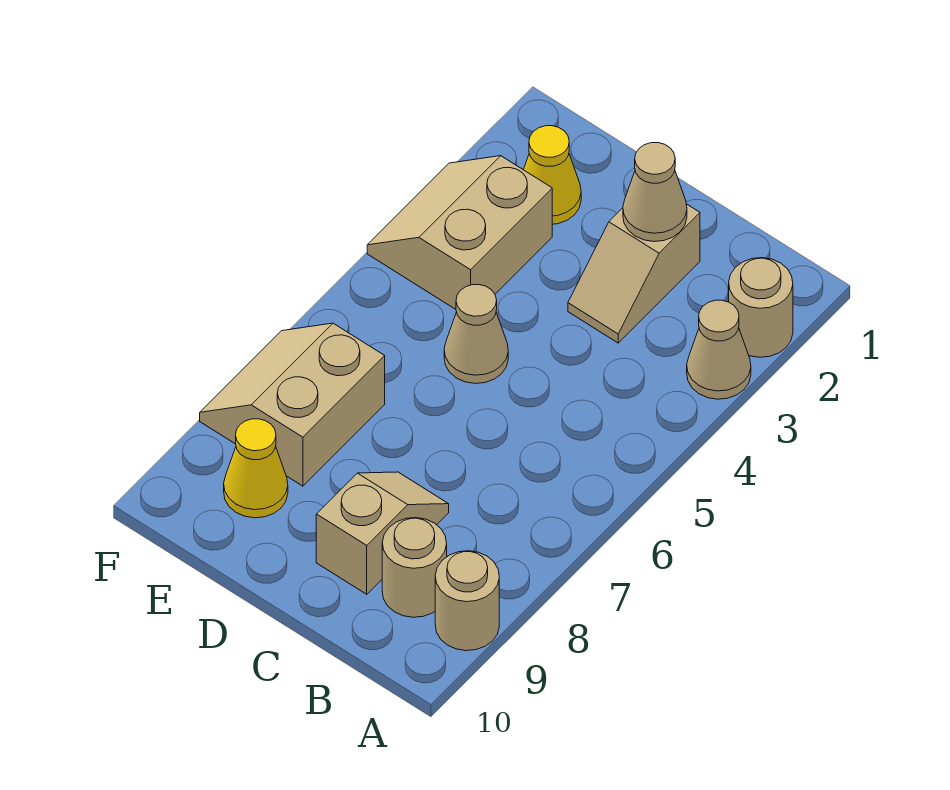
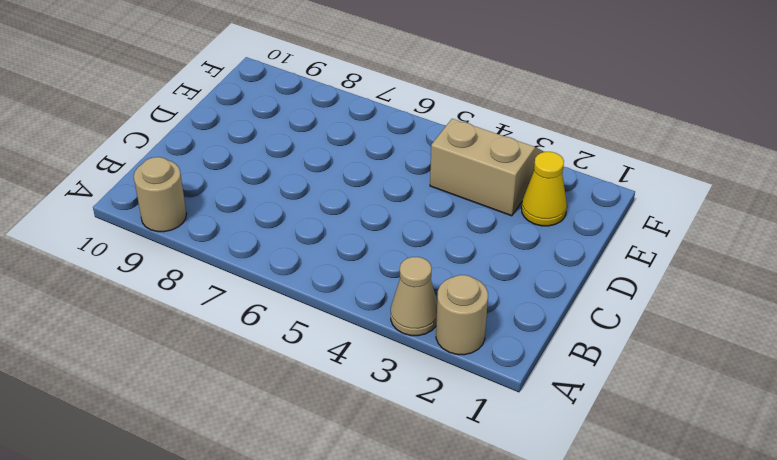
none -> tan 1x1 round brick [382,518,447,617]
none -> tan 1x2 slope [568,204,700,343]
none -> tan 1x2 slope [316,472,449,594]

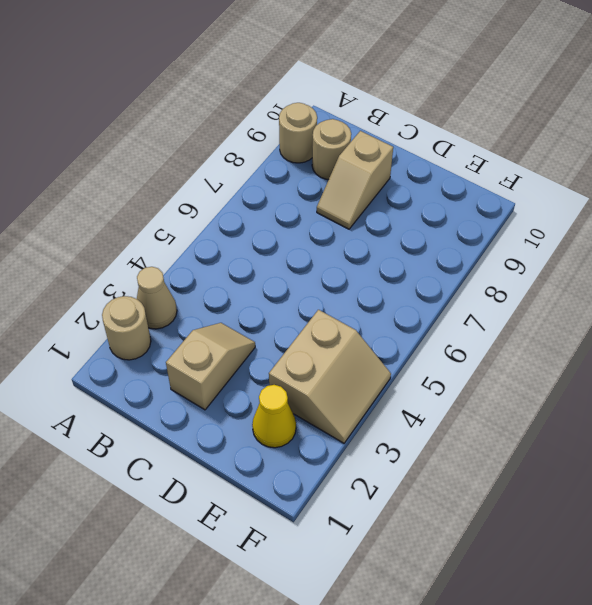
none -> tan 1x1 cone [444,285,508,383]
none -> tan 2x2 slope [200,323,385,486]
none -> yellow 1x1 cone [224,419,288,518]

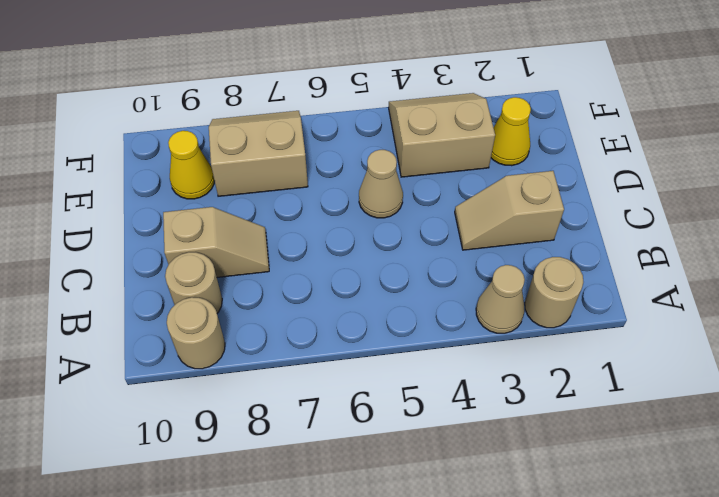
none -> tan 1x1 cone [623,143,687,242]

